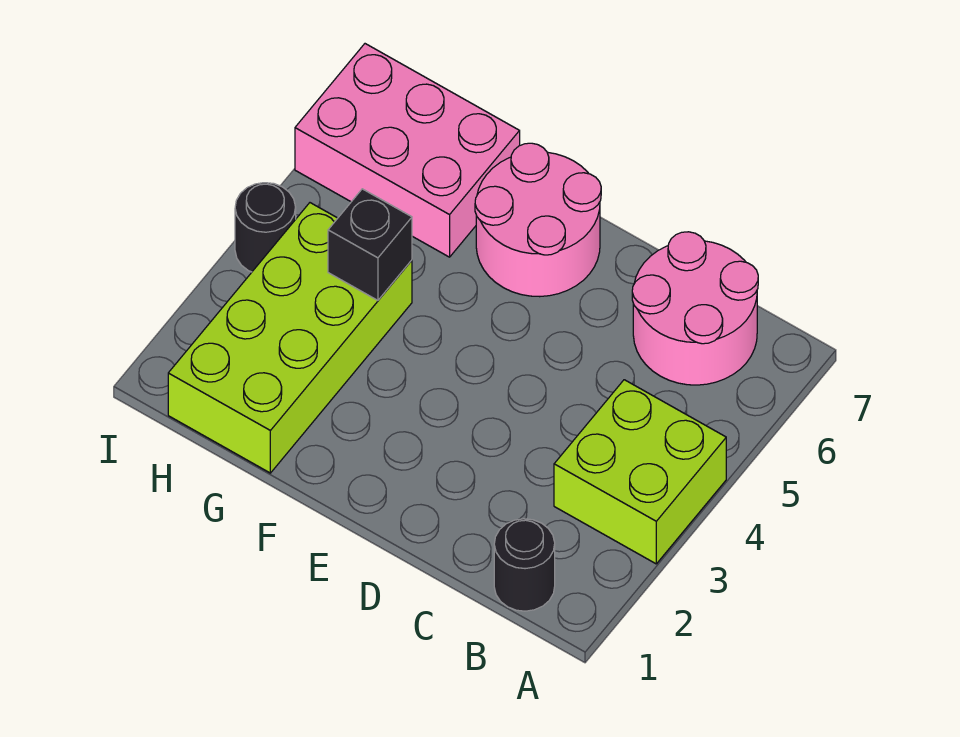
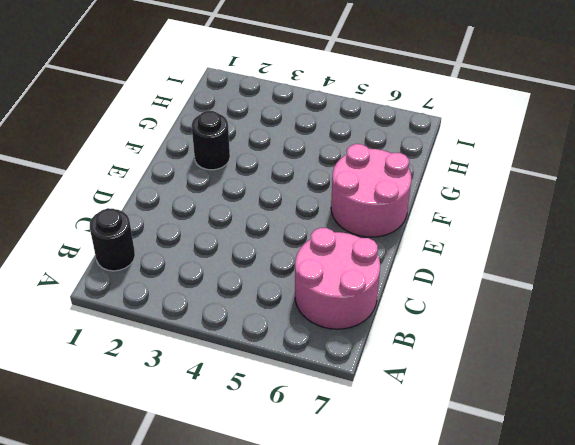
black 1x1 round brick [192,111,230,170] -> black 1x1 round brick moved to [235,183,296,272]
none -> lime 2x2 brick [554,380,726,564]
none -> lime 2x4 brick [168,203,412,473]

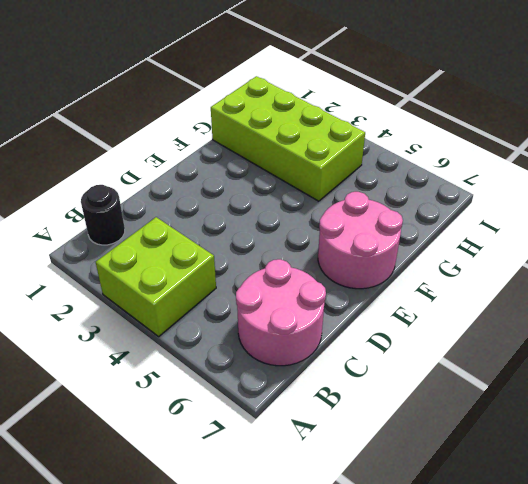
none -> pink 2x3 brick [295,44,520,257]
none -> black 1x1 round brick [235,183,296,272]

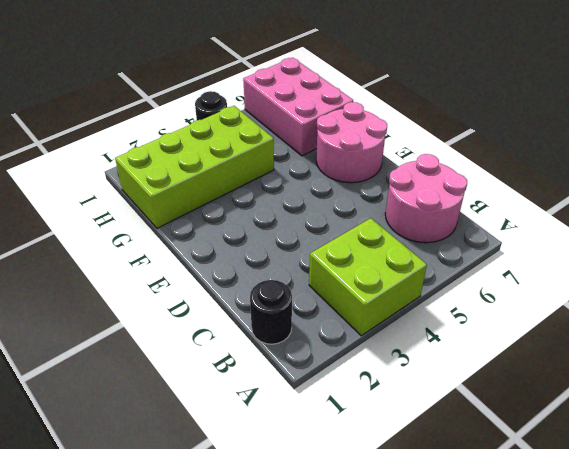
none -> black 1x1 brick [328,189,412,300]

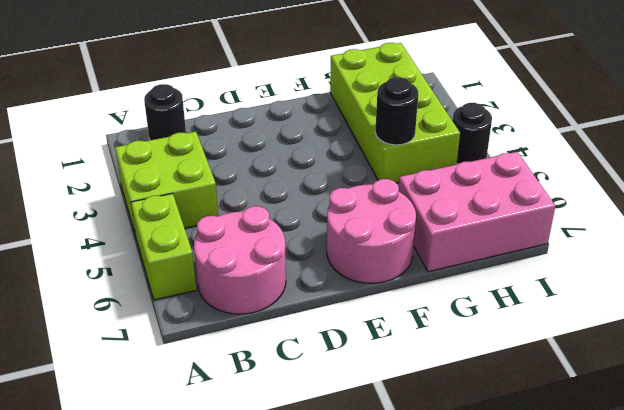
lime 1x2 brick [131,193,196,300] -> none
black 1x1 round brick [375,77,419,145] -> black 1x1 brick [328,189,412,300]

